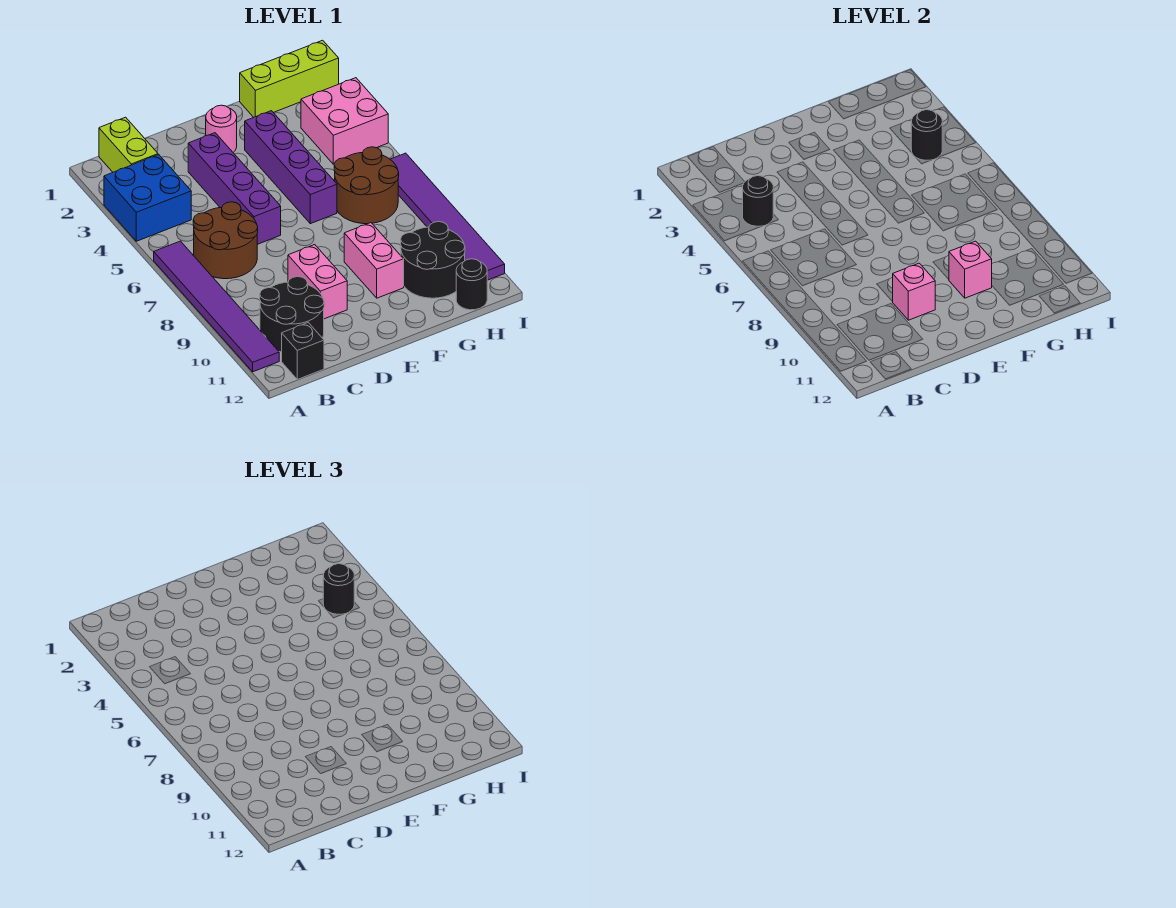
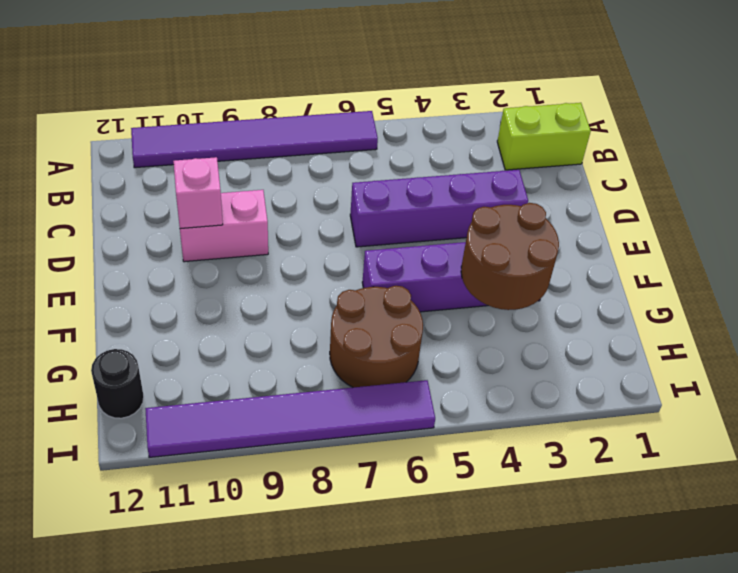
brown 2x2 round brick [461,203,559,310] -> brown 2x2 round brick moved to [193,202,258,279]
none -> blue 2x2 brick [104,155,191,241]
none -> black 2x2 round brick [260,277,324,352]
none -> black 1x1 brick [282,323,324,379]

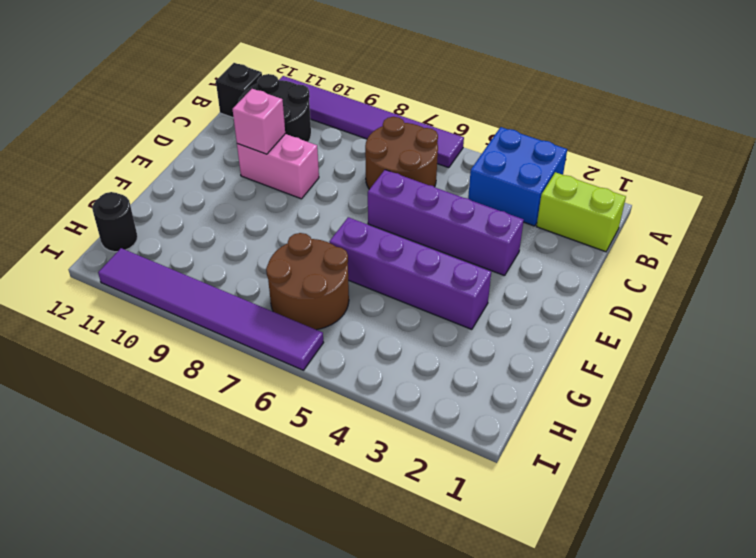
none -> pink 1x1 round brick [206,105,237,152]
none -> pink 1x2 brick [344,223,404,298]
none -> lime 1x3 brick [240,40,339,117]

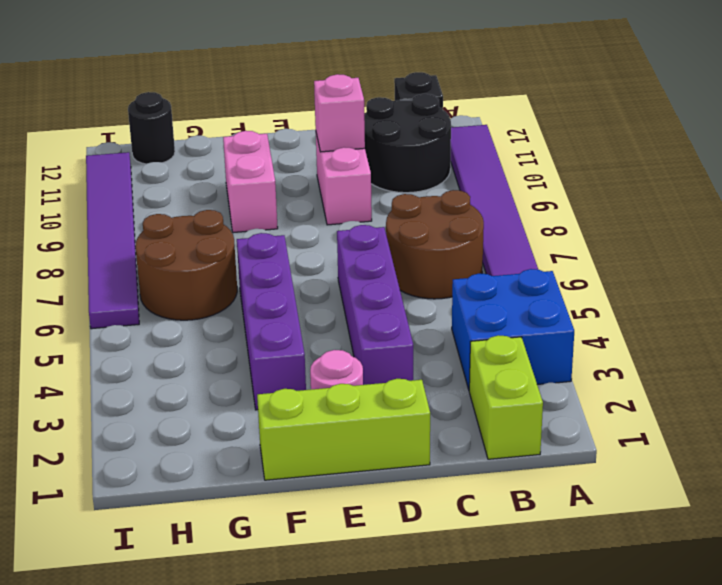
lime 1x3 brick [257,379,430,480] -> lime 1x3 brick moved to [240,40,339,117]
none -> black 2x2 round brick [401,222,465,298]
none -> pink 2x2 brick [301,78,388,164]
none -> black 1x1 round brick [743,176,773,226]

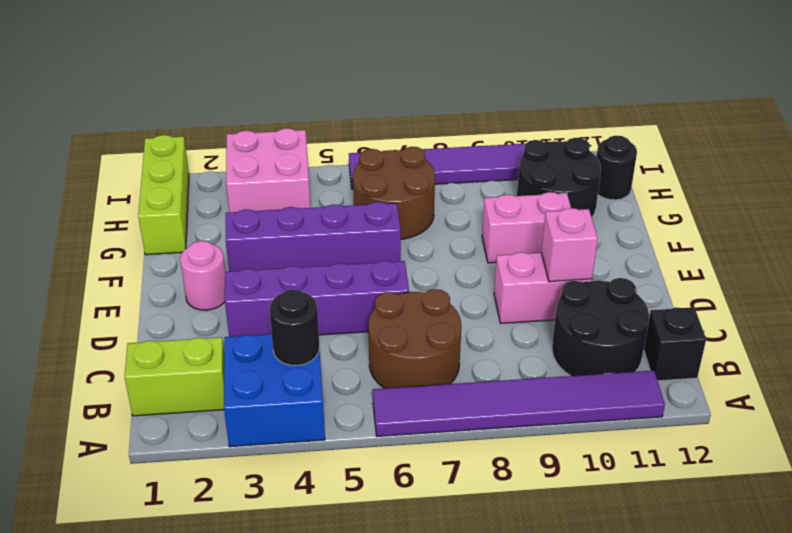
none -> pink 1x1 brick [949,241,992,298]
none -> black 1x1 round brick [911,110,942,160]
none -> black 1x1 round brick [323,564,354,614]

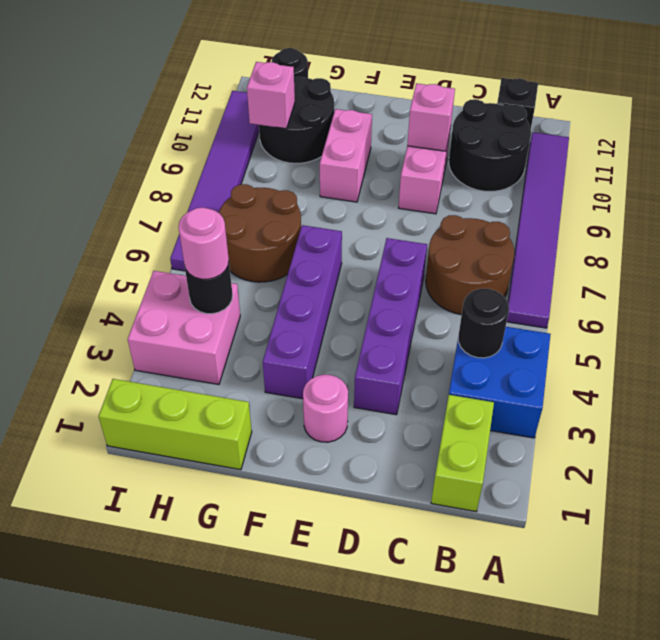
pink 1x1 round brick [179,208,229,279] -> black 1x1 round brick [323,564,354,614]
pink 1x1 brick [247,62,295,129] -> pink 1x1 brick moved to [949,241,992,298]

